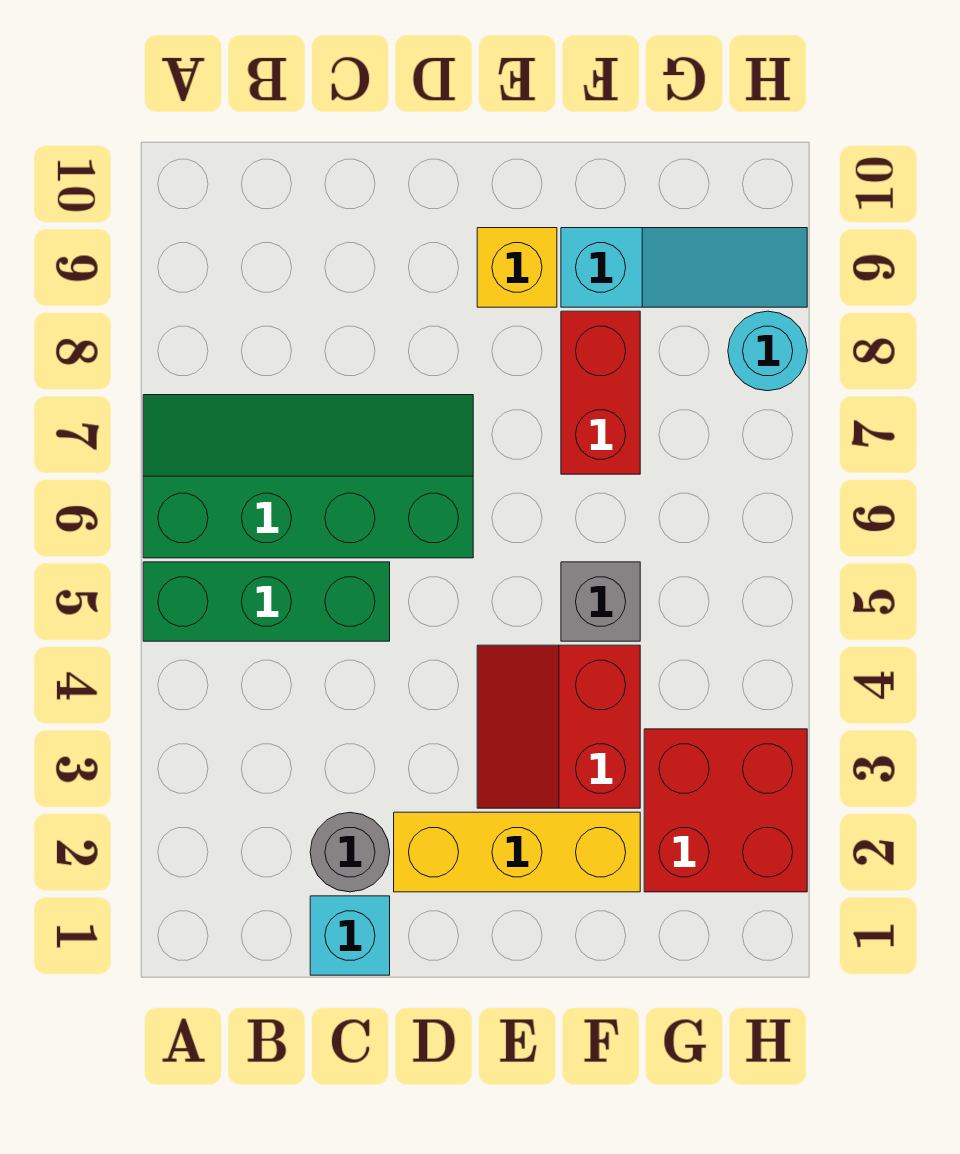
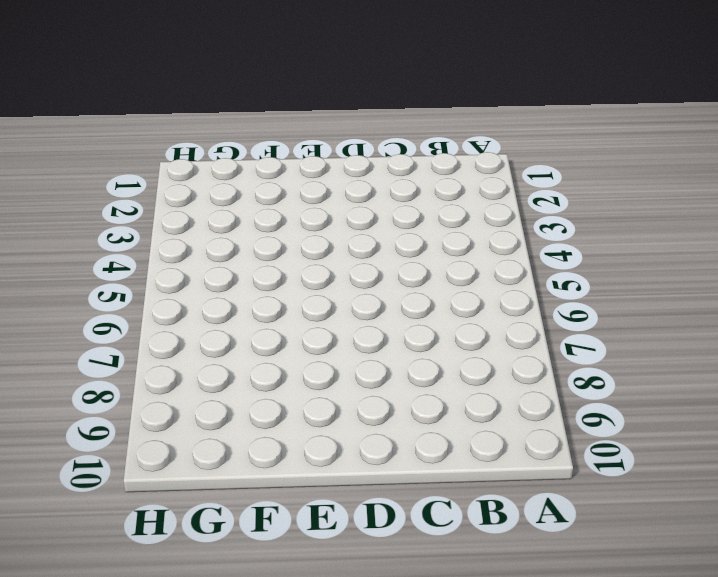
none -> green 1x3 brick [143,562,390,641]
none -> green 2x4 slope [143,395,473,558]
none -> cyan 1x1 brick [310,896,390,975]

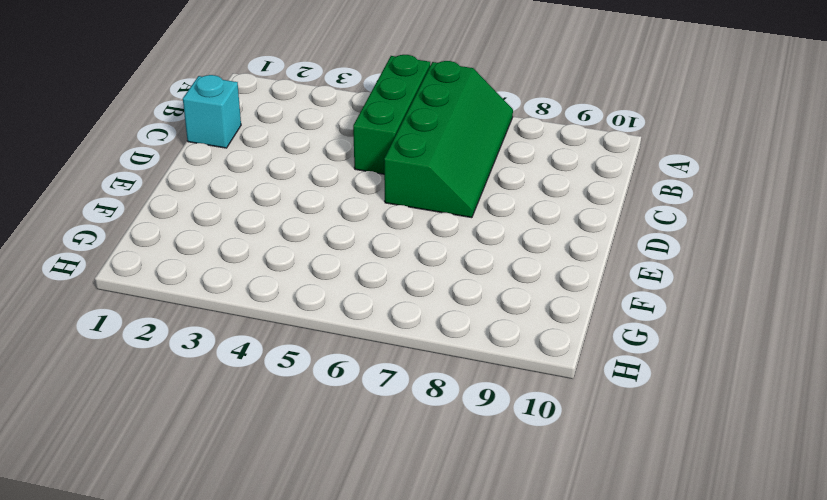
none -> grey 1x1 round brick [310,813,390,892]
none -> yellow 1x3 brick [394,812,640,892]
none -> red 2x2 slope [477,645,640,808]

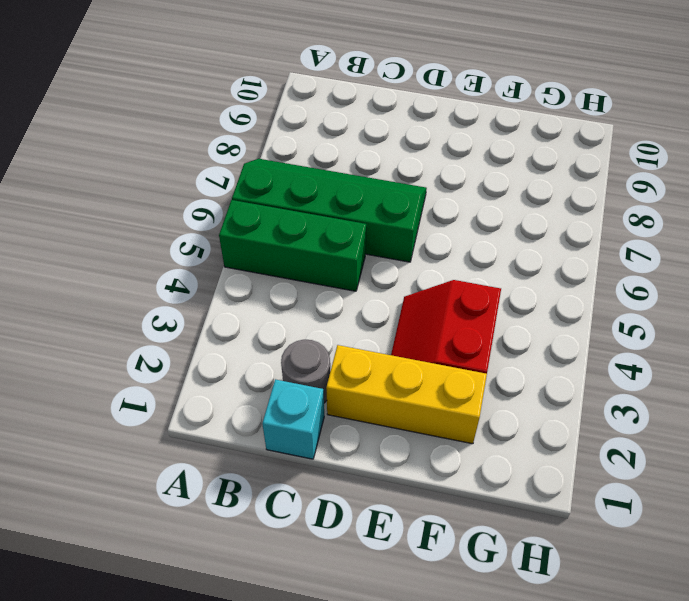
none -> yellow 1x1 brick [477,228,557,307]
none -> grey 1x1 brick [561,562,640,641]
none -> red 1x2 brick [561,311,640,474]

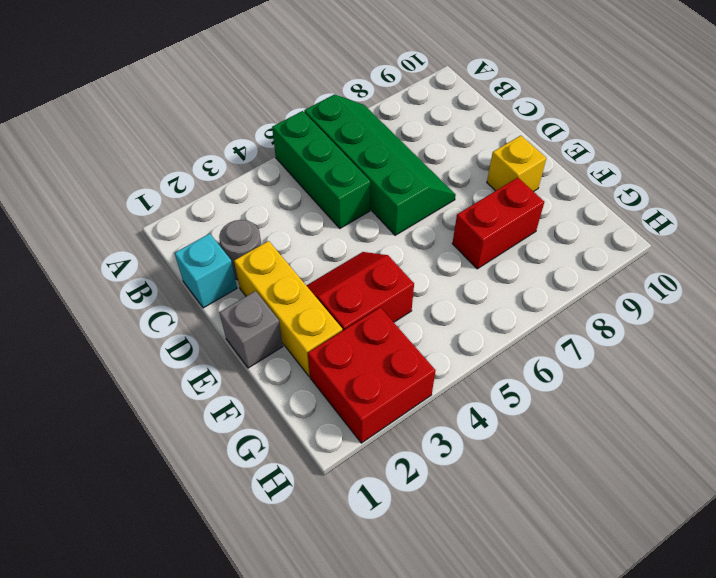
grey 1x1 brick [219,291,283,368] -> grey 1x1 brick moved to [561,562,640,641]
none -> cyan 1x3 slope [561,228,807,307]
none -> cyan 1x1 round brick [728,311,807,391]

